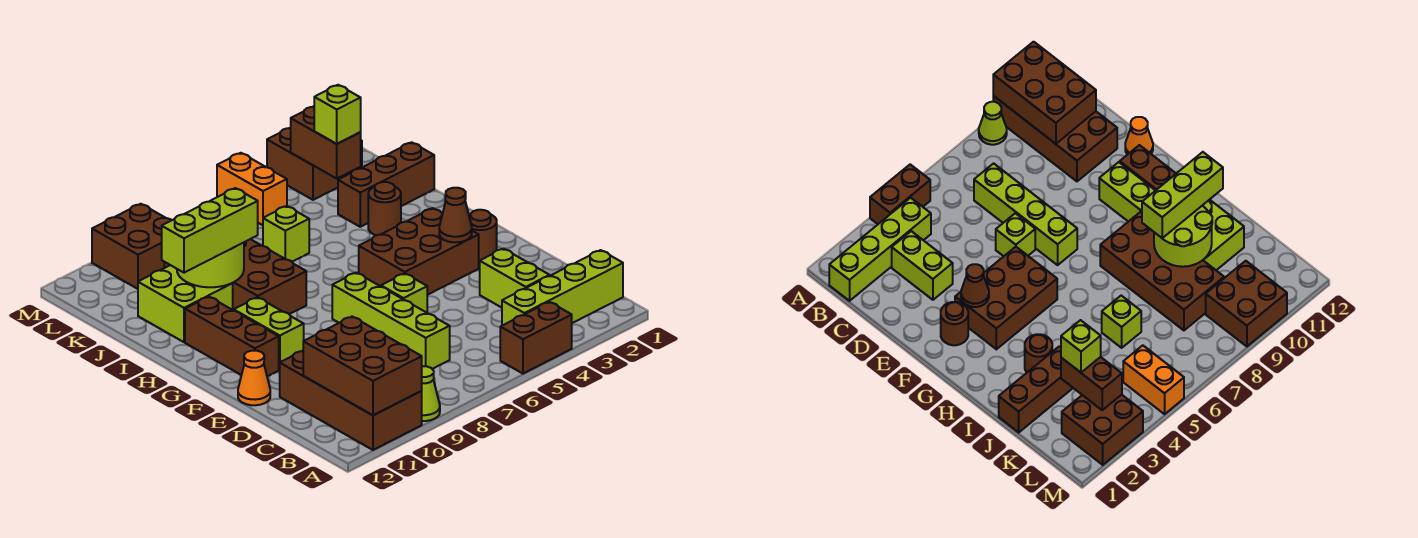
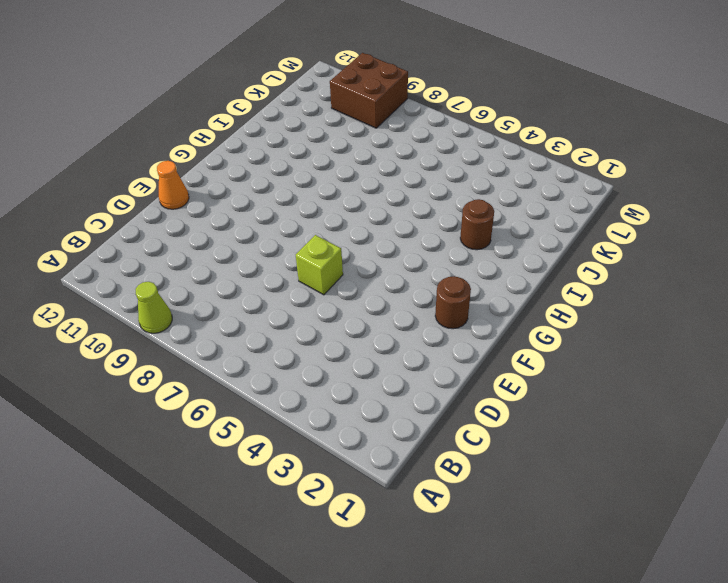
none -> brown 1x2 brick [500,302,572,374]
none -> brown 2x4 brick [280,351,422,450]
none -> lime 1x4 brick [502,250,623,326]

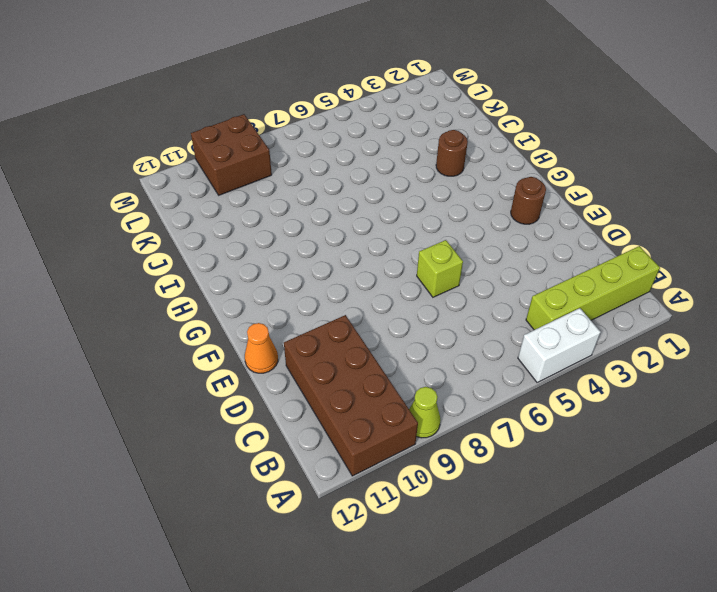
white 1x2 brick [518,308,601,382] -> brown 1x2 brick [500,302,572,374]
none -> lime 1x2 brick [480,249,550,308]
none -> lime 1x4 brick [332,273,450,369]
none -> brown 2x3 brick [359,208,479,295]

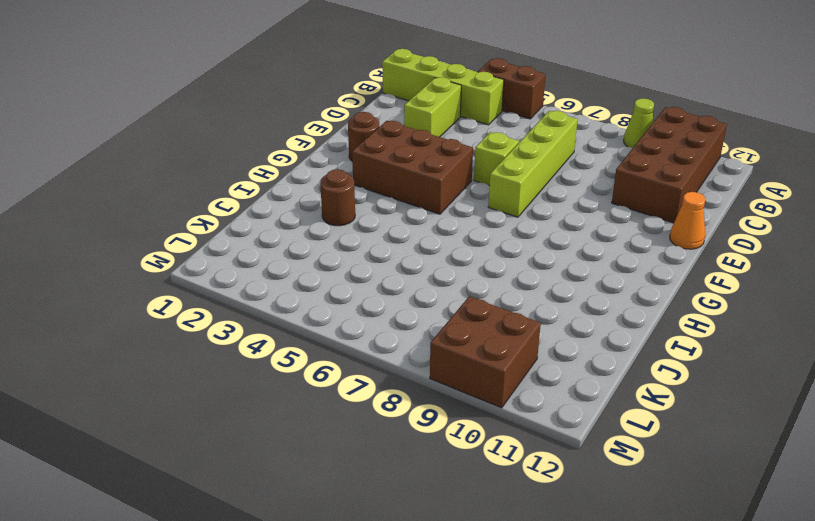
none -> lime 1x2 brick [234,297,304,370]
none -> brown 1x3 brick [185,297,279,376]
none -> brown 2x4 brick [164,239,306,314]

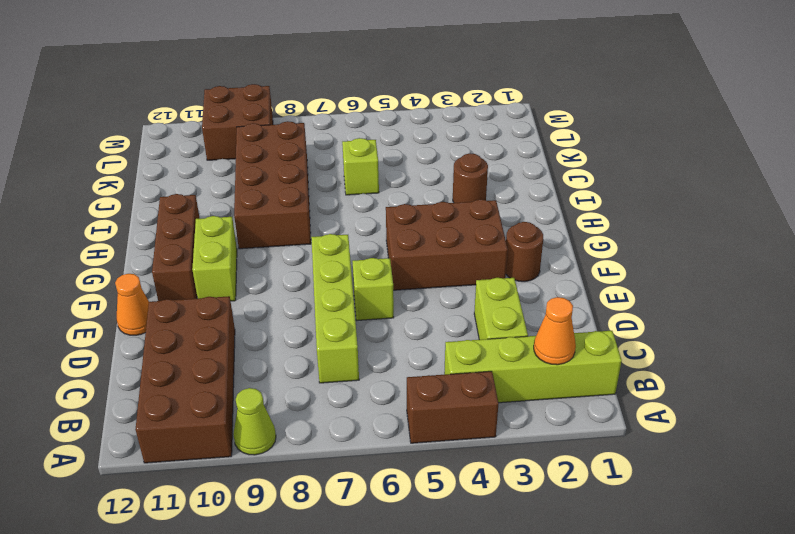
orange 1x1 cone [534,297,576,365] -> none
none -> lime 2x2 brick [138,265,233,342]
none -> brown 1x3 brick [338,142,434,227]
none -> brown 2x2 brick [267,127,362,200]

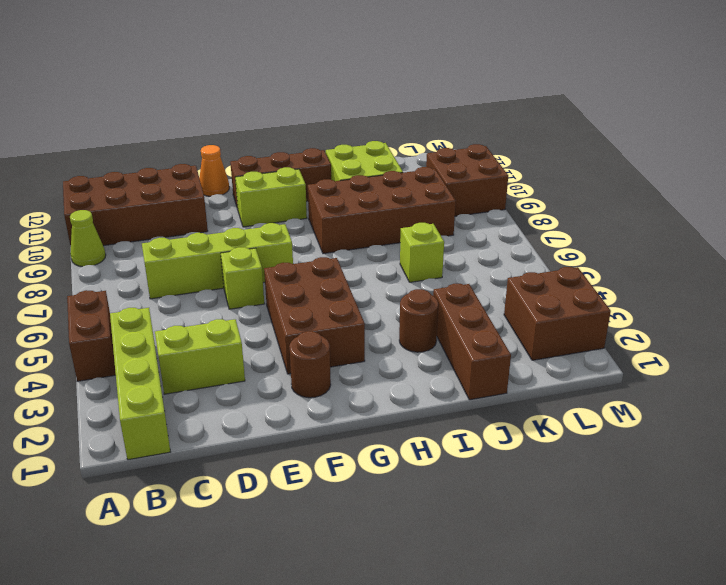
none -> orange 1x2 brick [217,153,287,225]
none -> brown 2x3 brick [303,317,422,415]
none -> brown 1x1 cone [439,188,472,242]

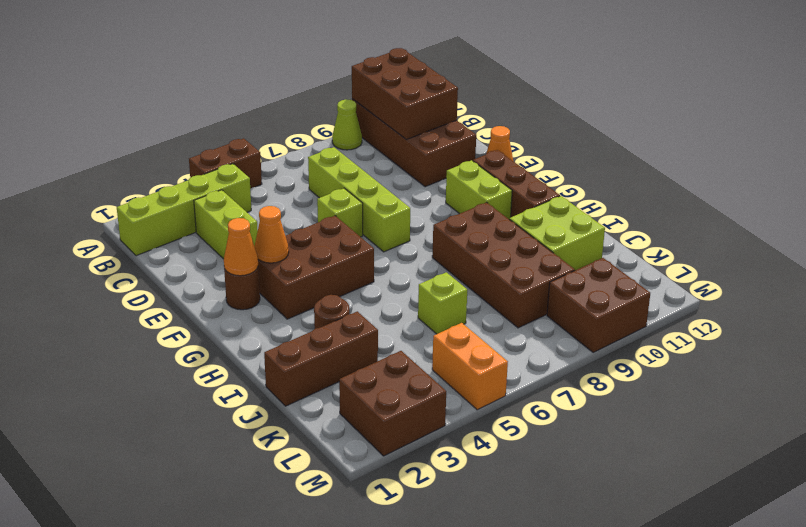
orange 1x1 cone [224,218,258,276] -> none
orange 1x1 cone [254,206,289,263] -> brown 1x1 cone [439,188,472,242]
none -> lime 2x2 round brick [177,243,244,287]
none -> brown 1x2 brick [291,106,361,178]
none -> lime 1x3 brick [162,188,258,273]

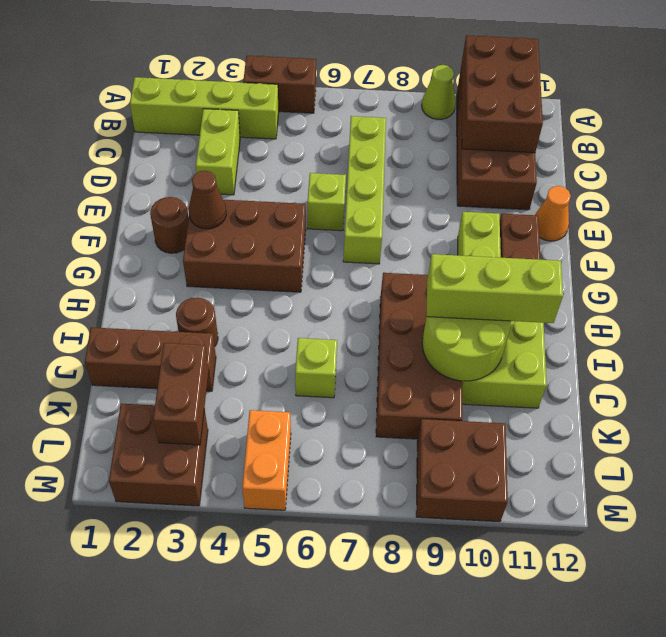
none -> lime 1x1 brick [314,85,361,144]

